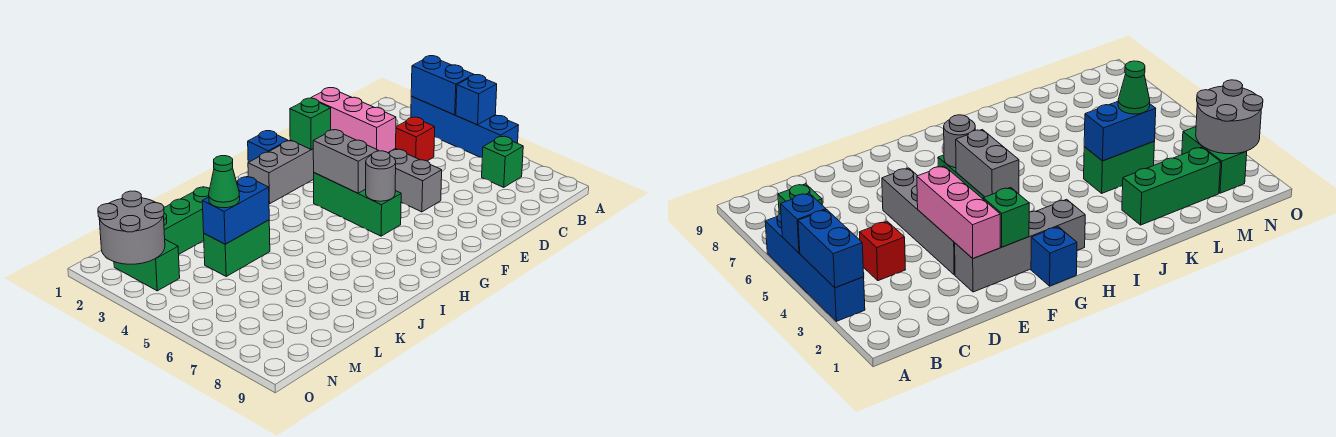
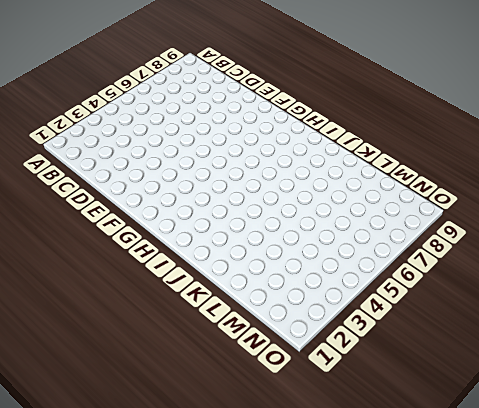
none -> blue 1x4 brick [411,96,519,158]
none -> green 1x1 brick [482,136,523,187]
none -> red 1x1 brick [395,117,435,161]

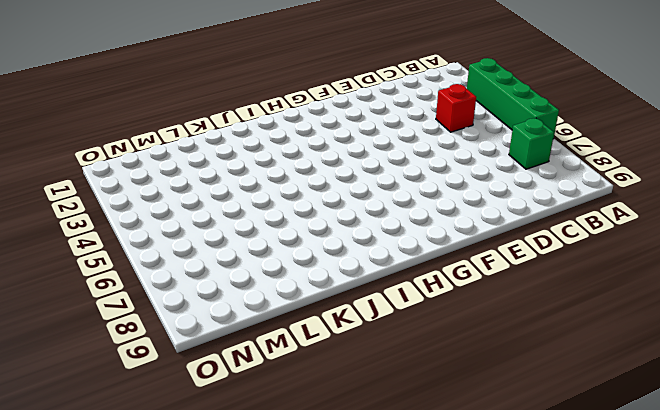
green 1x4 brick [467,58,559,139] -> blue 1x4 brick [411,96,519,158]
none -> grey 1x4 brick [248,140,314,204]
none -> grey 1x4 brick [388,149,442,212]
none -> blue 1x1 brick [248,131,288,162]

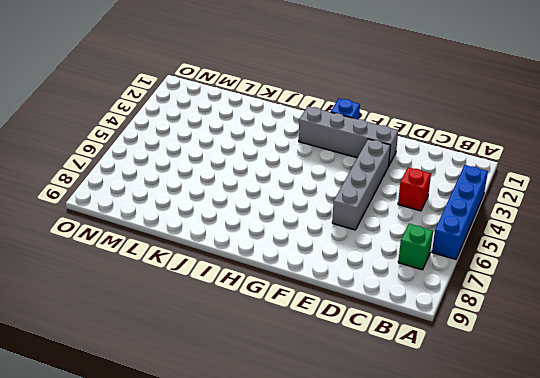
none -> green 1x3 brick [314,173,401,236]
none -> green 1x3 brick [164,187,210,254]
none -> green 1x2 brick [204,220,270,276]

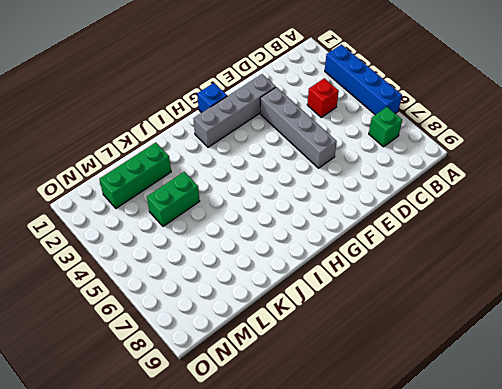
none -> green 1x3 brick [314,173,401,236]
none -> green 1x2 brick [114,240,180,291]
none -> blue 1x2 brick [411,56,474,115]

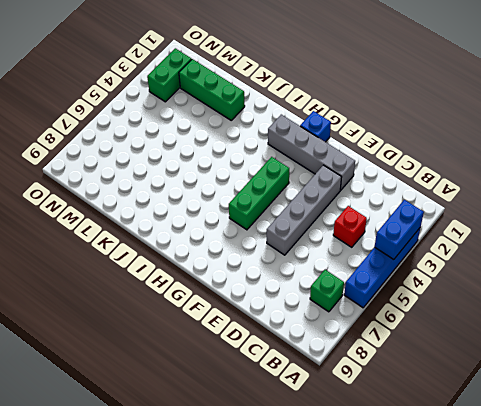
none -> green 1x2 brick [204,220,270,276]
none -> blue 1x1 brick [456,75,497,125]
none -> pink 1x3 brick [311,88,396,153]

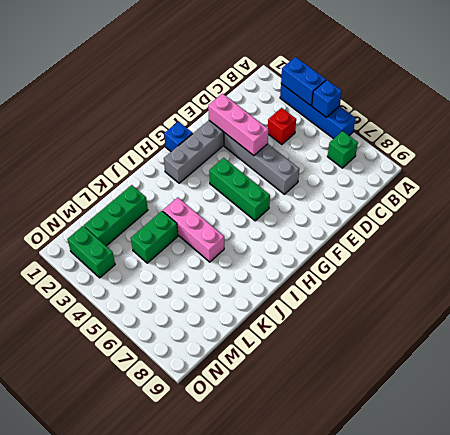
pink 1x3 brick [163,197,224,262] -> none
none -> green 1x1 brick [290,98,331,150]
none -> grey 1x2 brick [313,130,378,193]
none -> grey 1x1 round brick [366,151,396,201]

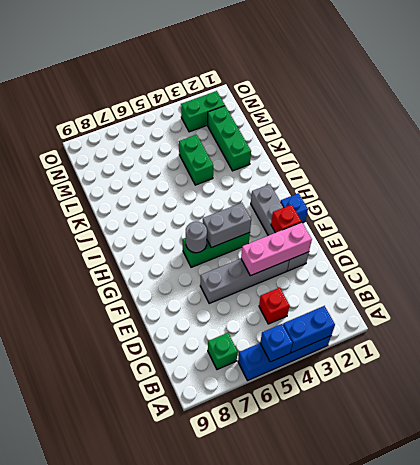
red 1x1 brick [271,205,301,233] -> green 1x1 brick [290,98,331,150]
none -> blue 1x2 brick [202,177,269,244]
none -> grey 2x2 round brick [98,191,165,264]
none -> green 1x1 cone [209,156,240,208]

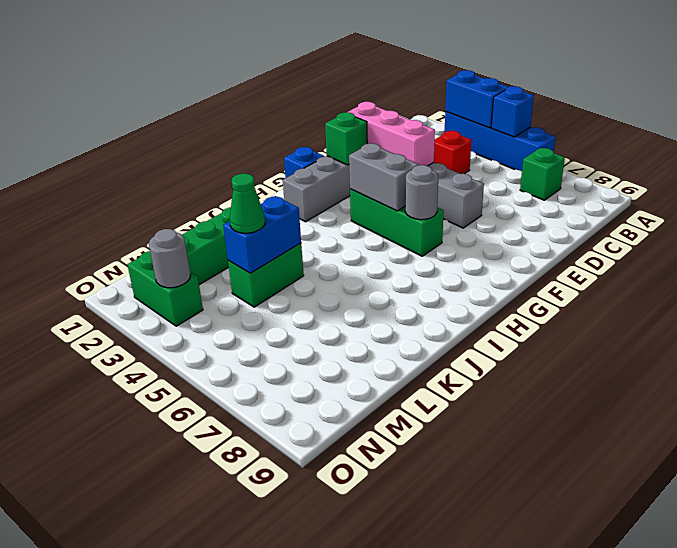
grey 1x1 round brick [149,229,190,288] -> grey 2x2 round brick [98,191,165,264]

